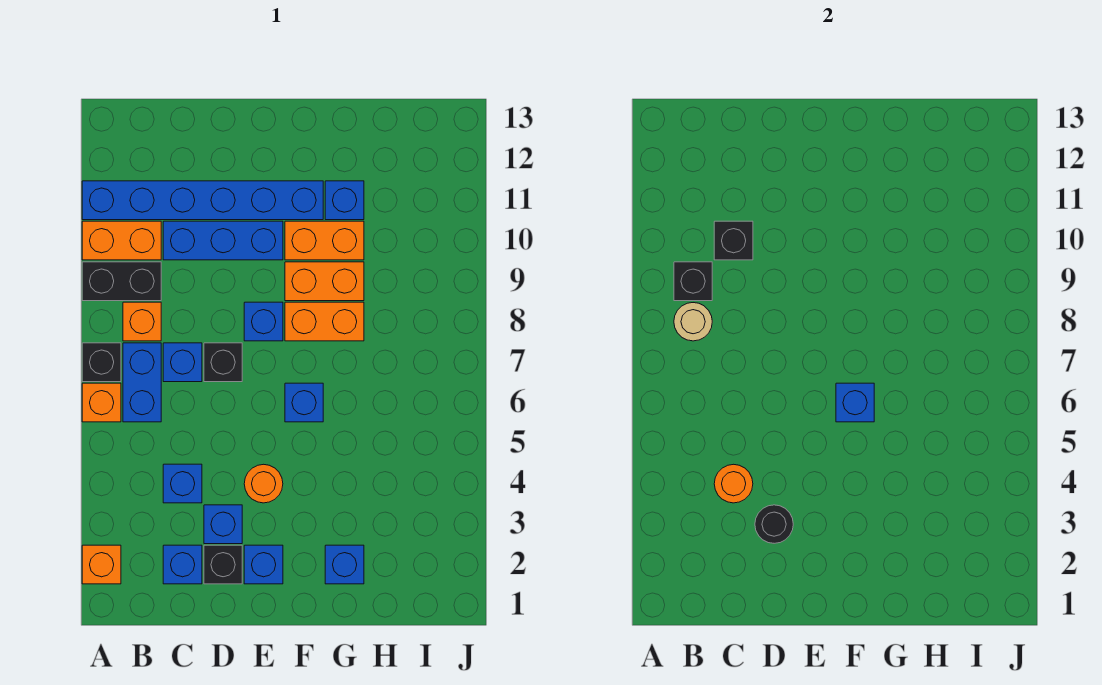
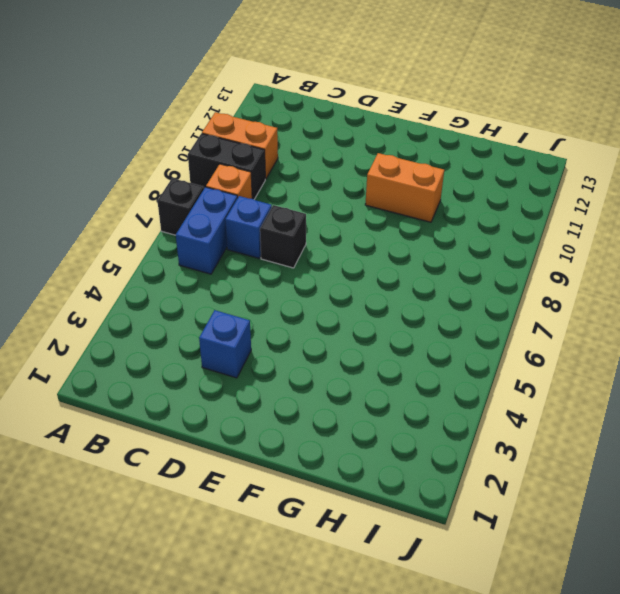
none -> orange 1x1 brick [82,545,121,584]
none -> orange 1x1 brick [82,383,121,422]
none -> blue 1x6 brick [82,181,323,220]
none -> blue 1x1 brick [163,545,202,584]

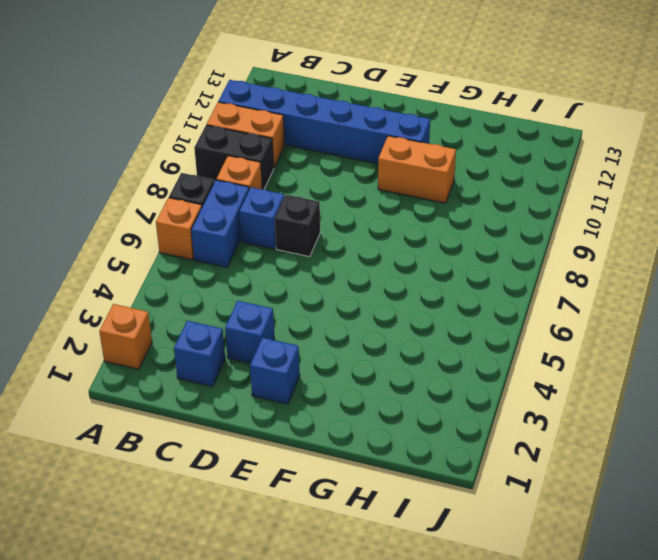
none -> blue 1x1 brick [163,464,202,503]
none -> blue 1x3 brick [163,221,283,260]
none -> black 1x1 brick [204,545,242,584]
none -> orange 1x1 round brick [244,464,283,503]

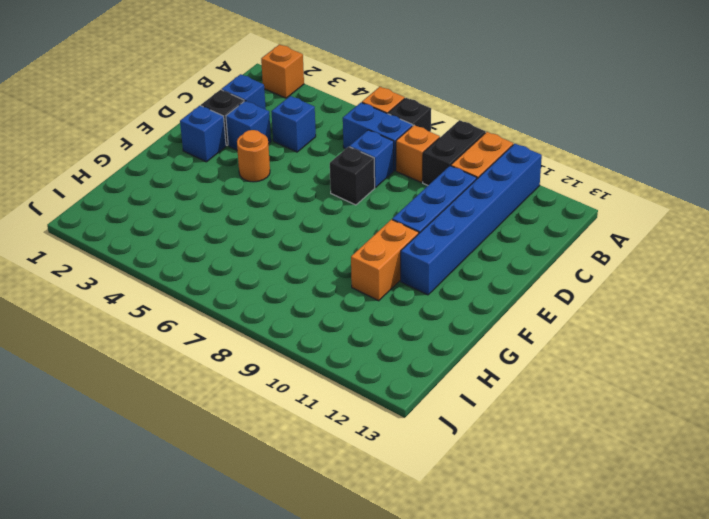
none -> blue 1x1 brick [244,302,283,341]
none -> blue 1x1 brick [285,383,323,422]
none -> orange 1x2 brick [285,302,364,341]
none -> orange 1x2 brick [285,262,364,301]

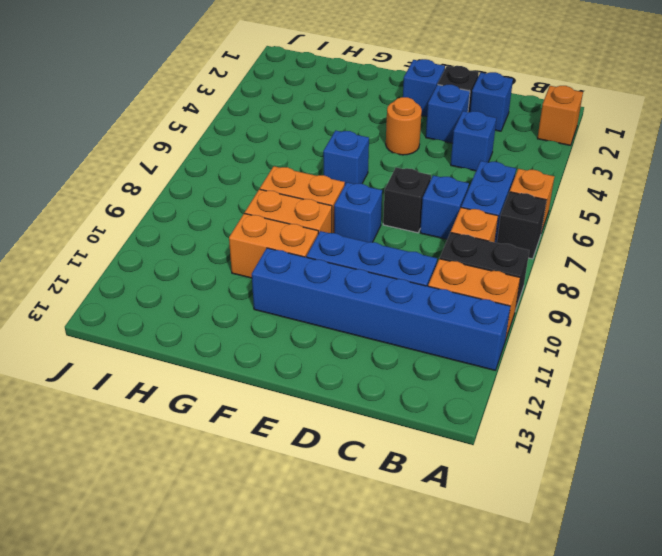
none -> blue 1x1 brick [325,545,364,584]
none -> blue 1x1 brick [325,181,364,220]
none -> tan 1x1 round brick [674,303,712,341]
none -> black 1x1 brick [674,262,712,301]

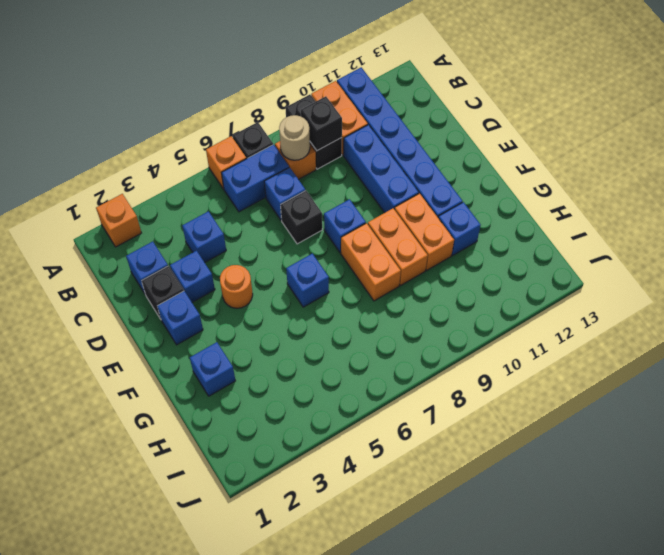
none -> orange 1x1 round brick [714,464,753,503]
none -> black 1x1 brick [714,221,753,260]
none -> black 1x1 round brick [755,505,793,543]
none -> blue 1x1 brick [836,383,874,422]

